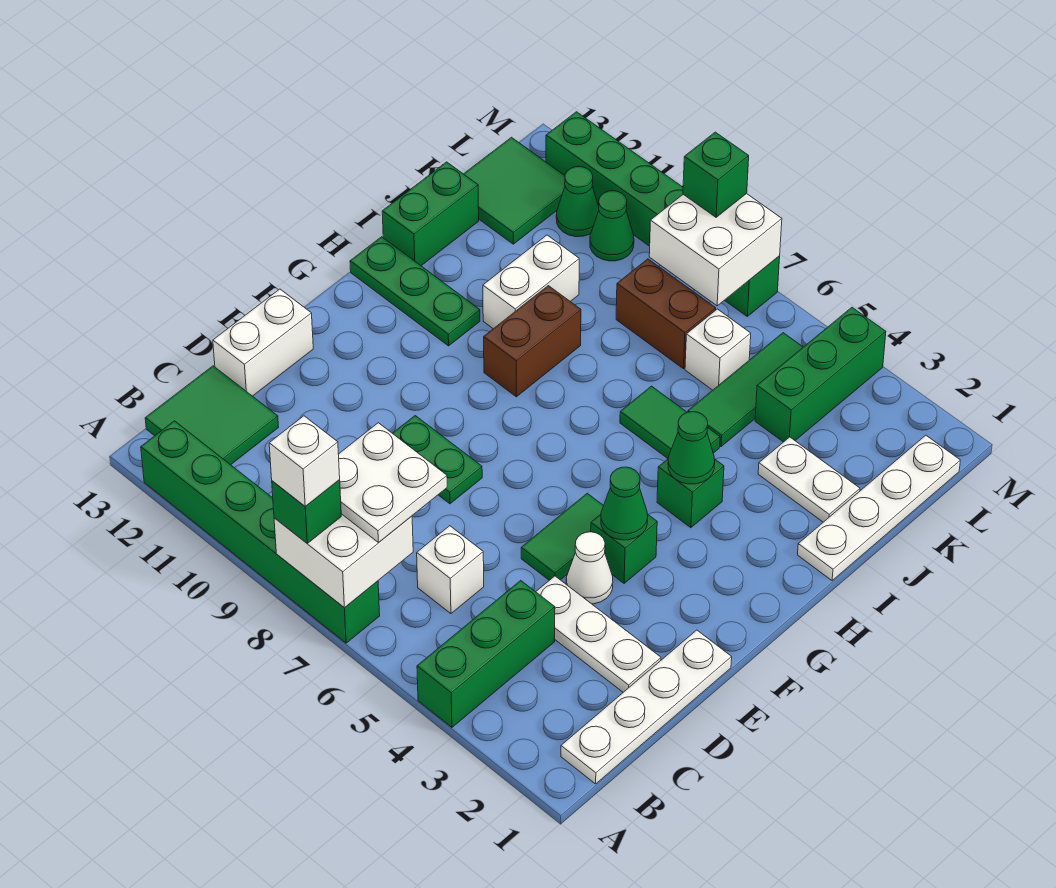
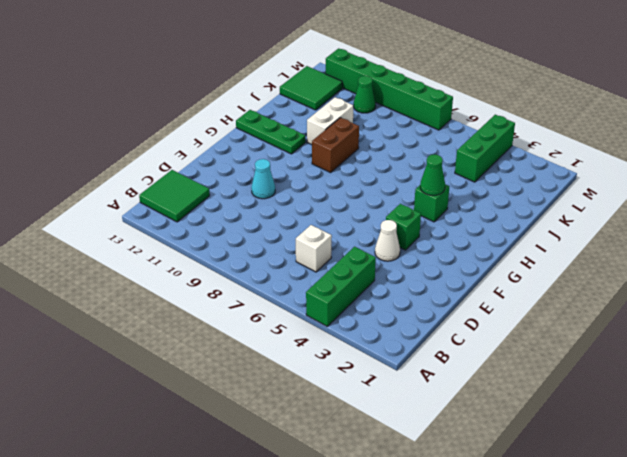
cyan 1x1 cone [251,159,275,199] -> none
none -> green 1x6 brick [141,421,380,643]
none -> white 1x4 plate [561,630,732,784]
none -> white 1x3 plate [536,576,661,692]
none -> white 1x2 brick [213,289,313,396]

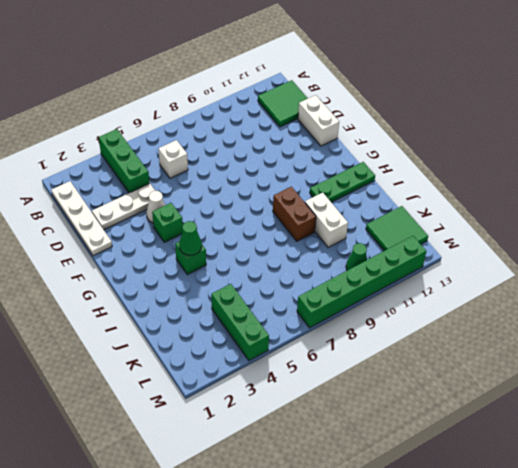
none -> green 1x6 brick [141,421,380,643]
none -> green 1x2 tile [521,493,604,580]
none -> green 1x2 plate [393,416,482,504]
none -> white 1x4 plate [798,435,960,581]

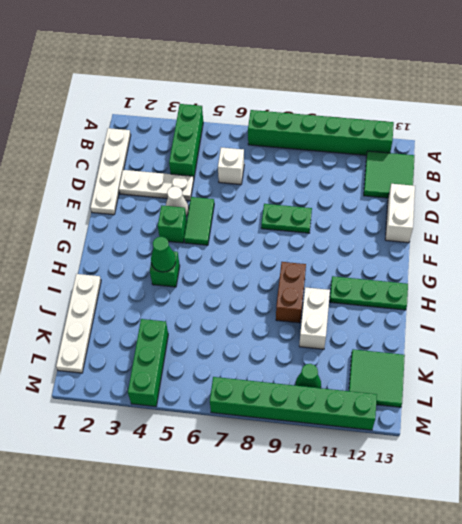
none -> green 1x2 tile [620,386,720,458]
none -> green 1x2 brick [382,162,479,266]
none -> white 1x2 plate [758,437,860,522]
none -> green 1x3 tile [688,333,803,447]

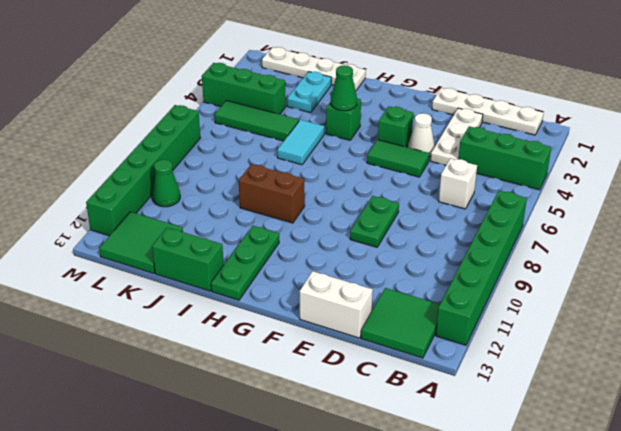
cyan 1x2 tile [277,120,324,165] -> green 1x2 tile [620,386,720,458]
cyan 1x2 plate [287,72,331,113] -> white 1x2 plate [758,437,860,522]
none -> white 1x2 brick [483,235,579,329]
none -> white 1x1 brick [685,309,751,390]
none -> brown 1x2 brick [616,259,716,369]
none -> green 1x1 cone [556,167,599,237]

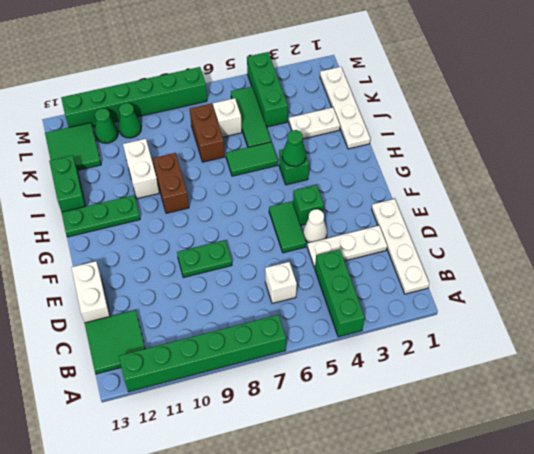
brown 1x2 brick [190,103,225,162] -> brown 1x2 brick turned to [616,259,716,369]
none -> white 2x2 brick [274,514,413,608]
none -> green 1x1 cone [601,467,648,540]
none -> white 2x2 brick [649,194,782,306]
none -> green 1x1 brick [272,480,341,543]

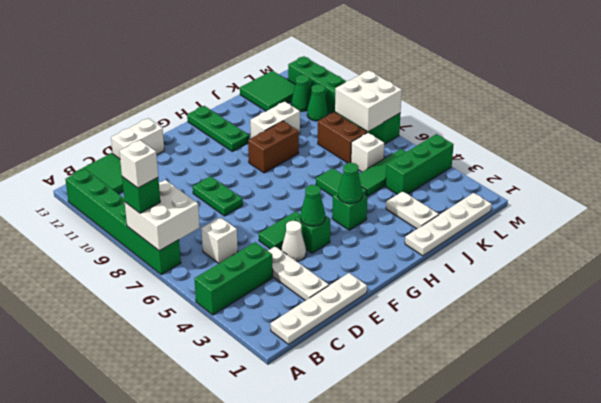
none -> green 1x2 brick [382,162,479,266]
none -> white 2x2 plate [338,423,447,542]
none -> green 1x1 brick [683,132,749,217]

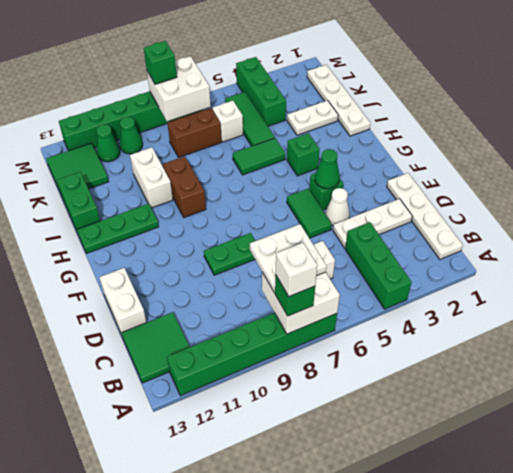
none -> green 1x1 cone [668,412,715,484]

